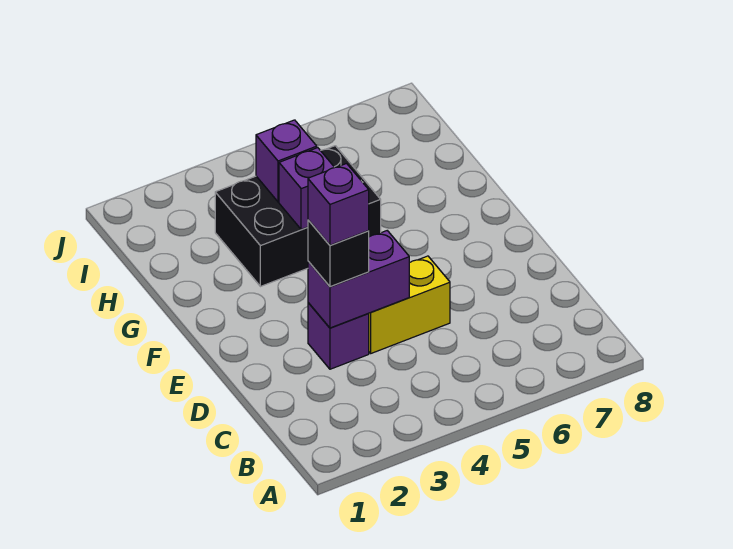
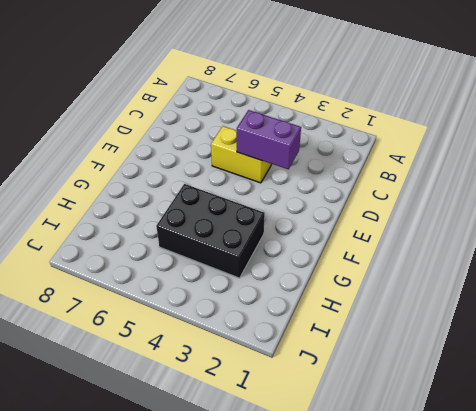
none -> purple 1x1 brick [308,303,369,369]
none -> purple 1x1 brick [279,148,335,229]

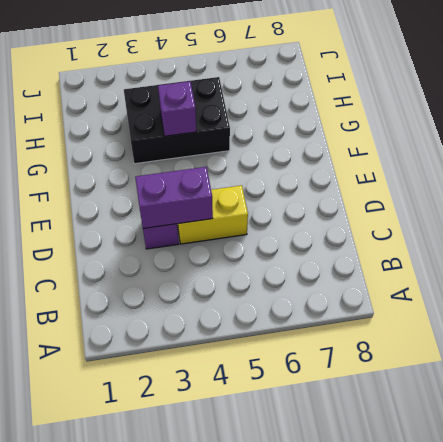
none -> purple 1x1 brick [256,120,317,202]
none -> black 1x1 brick [308,220,369,287]

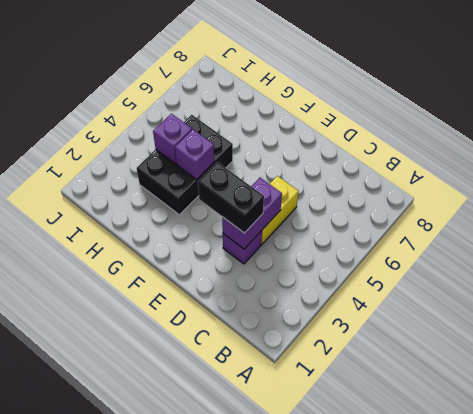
black 1x2 brick [198,162,264,233] -> black 1x1 brick [308,220,369,287]
none -> purple 1x1 brick [308,164,369,245]

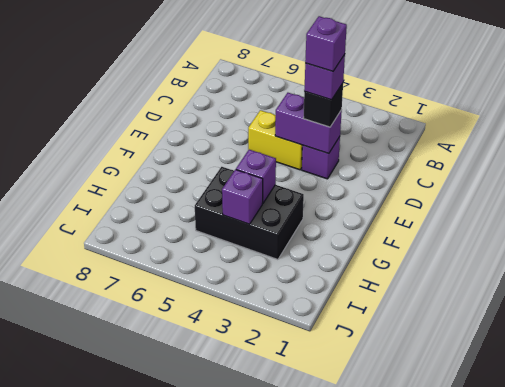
purple 1x1 brick [305,16,347,71] -> none

